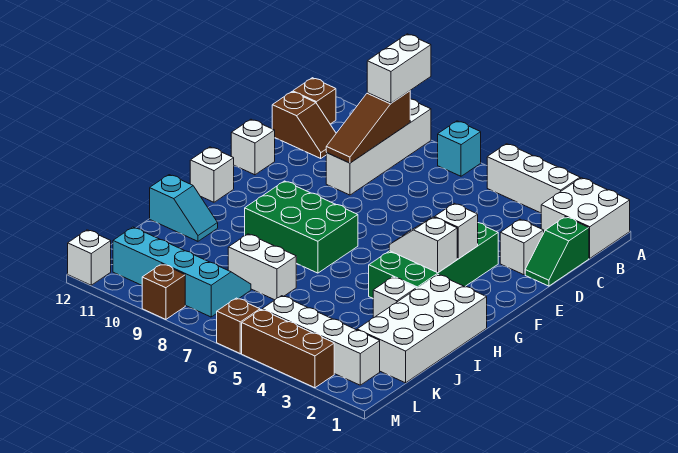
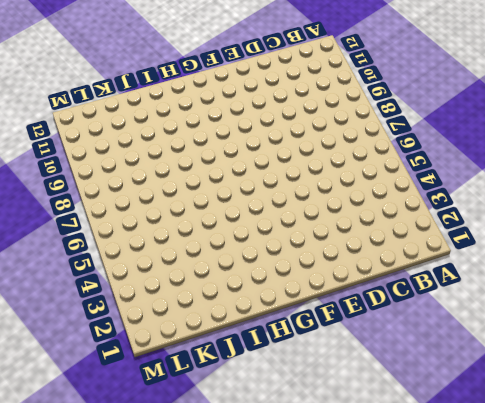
none -> white 2x2 brick [541,178,630,258]
none -> white 1x3 brick [487,144,580,213]
none -> cyan 1x1 brick [438,121,481,176]

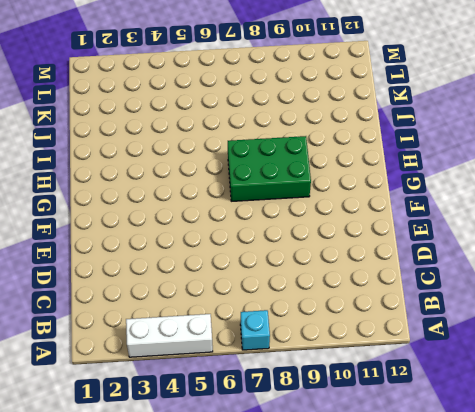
none -> white 2x2 brick [541,178,630,258]
none -> white 1x4 brick [326,99,431,195]
none -> brown 1x1 brick [293,78,336,124]

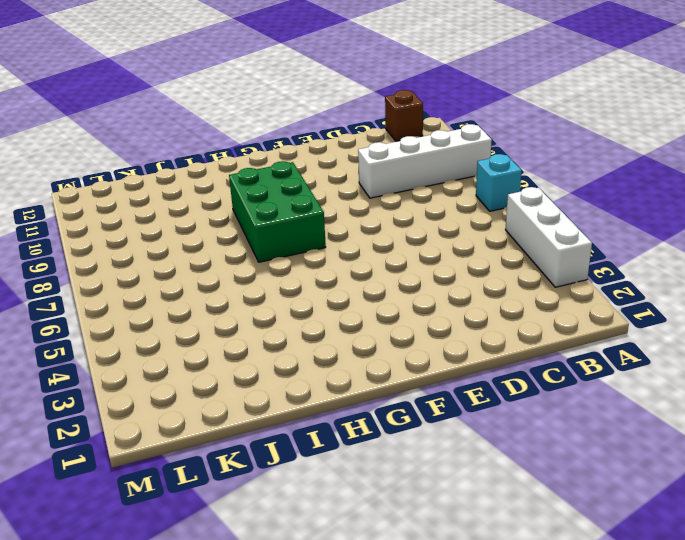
none -> white 2x2 brick [541,178,630,258]
none -> green 1x2 slope [525,217,589,286]
none -> brown 1x2 slope [272,92,336,158]

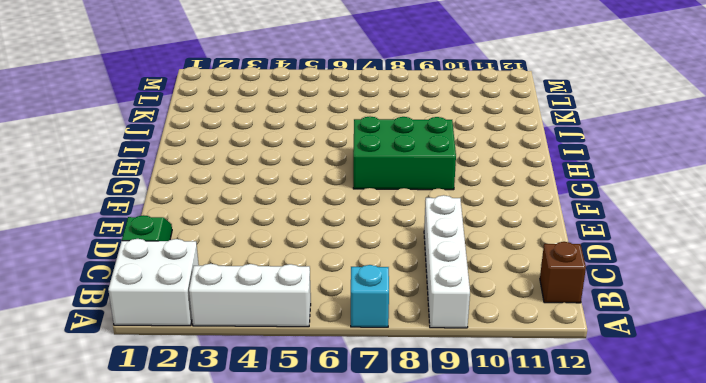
none -> brown 1x2 slope [272,92,336,158]
none -> white 1x1 brick [500,219,544,275]
none -> green 2x4 brick [369,223,498,298]

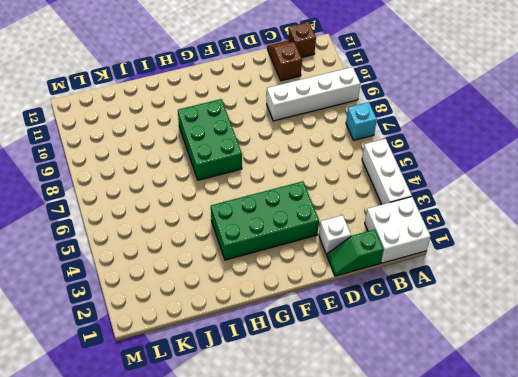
brown 1x2 slope [267,41,302,81] -> brown 1x2 slope turned to [272,92,336,158]
none -> white 1x1 brick [231,119,275,175]
none -> white 1x1 brick [190,147,234,202]
none -> white 2x4 brick [357,275,487,383]

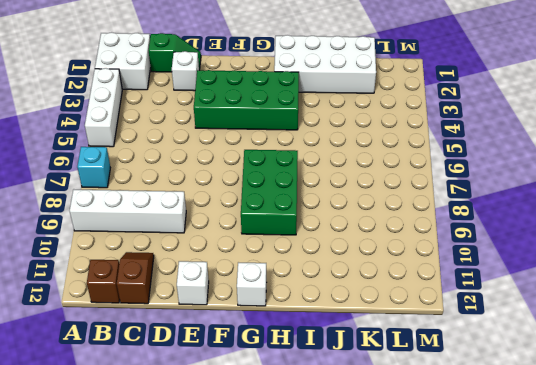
none -> white 1x1 brick [373,277,416,318]
none -> cyan 1x2 slope [150,175,218,241]
none -> white 1x2 brick [228,234,296,300]

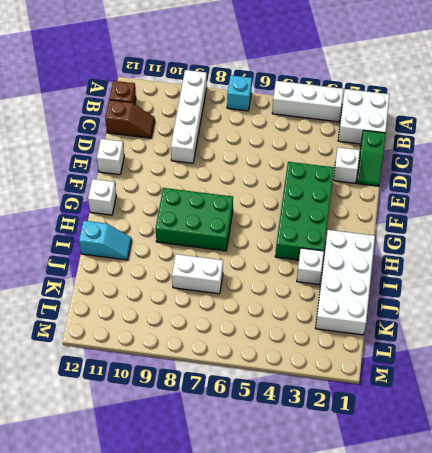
none -> cyan 2x4 slope [113,227,251,317]
none -> white 1x4 brick [262,296,380,385]
none -> brown 1x3 brick [242,310,334,388]

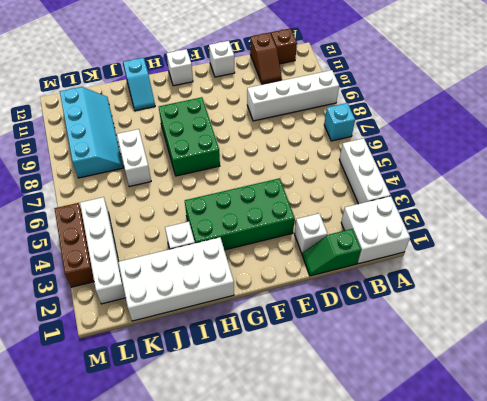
none -> brown 1x1 brick [217,298,260,354]
none -> brown 1x1 brick [142,264,185,319]
none -> white 1x1 brick [68,230,111,285]

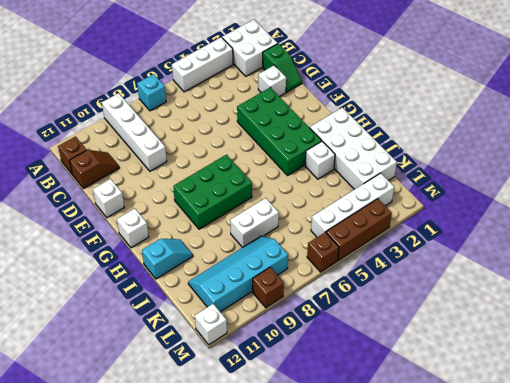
none -> brown 1x3 slope [326,91,410,163]
none -> white 1x1 brick [435,203,478,259]
none -> white 1x2 slope [389,217,457,273]

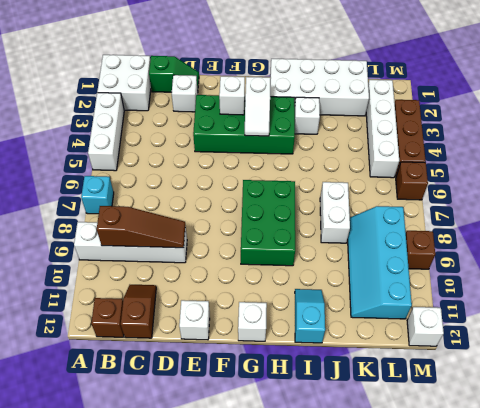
none -> white 1x2 brick [367,34,431,103]

